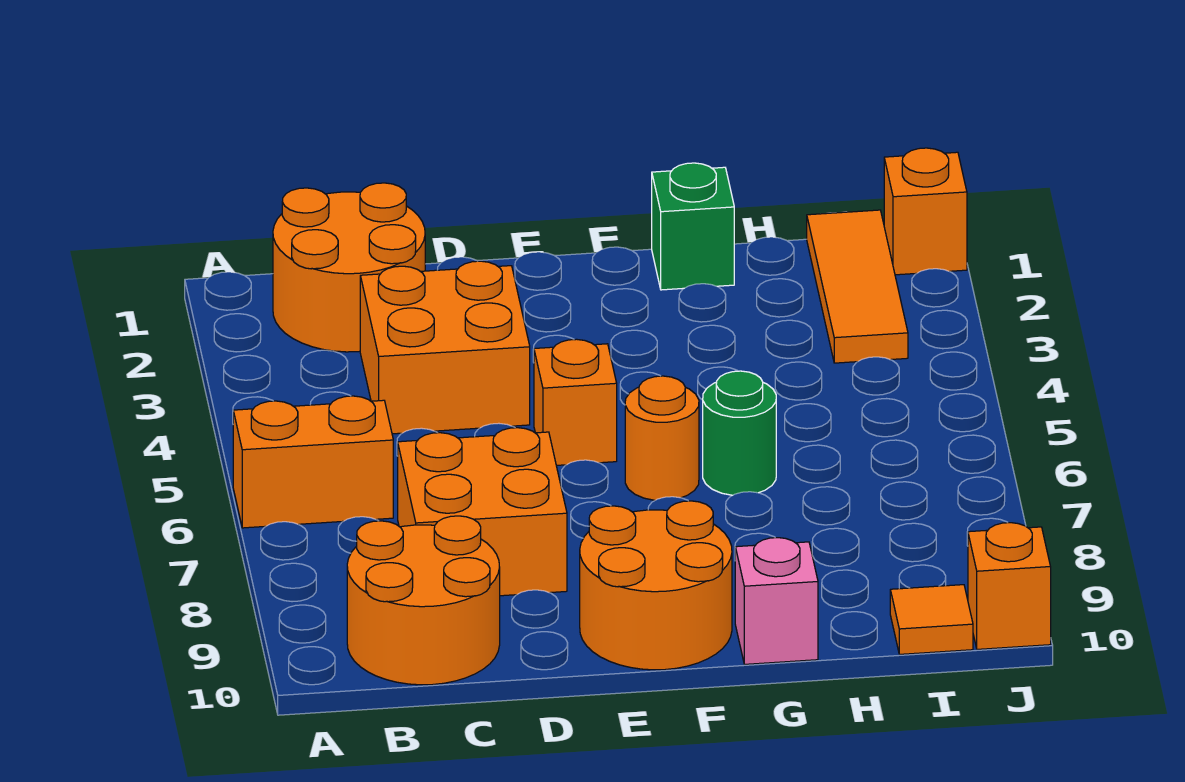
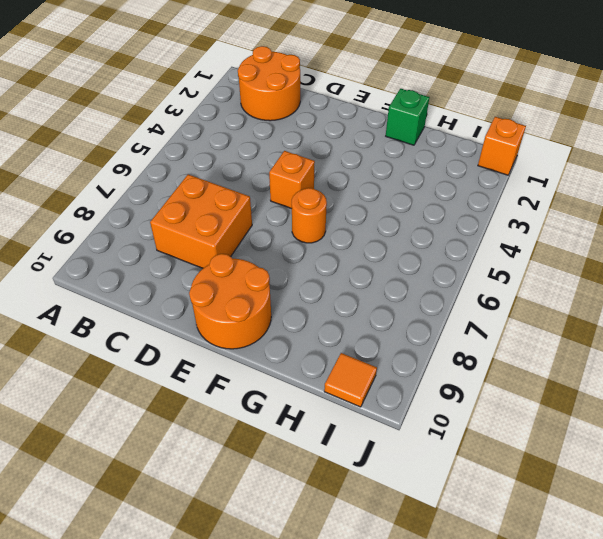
none -> orange 1x2 brick [233,396,393,528]
none -> orange 2x2 round brick [347,516,500,685]
none -> orange 2x2 brick [360,261,530,434]

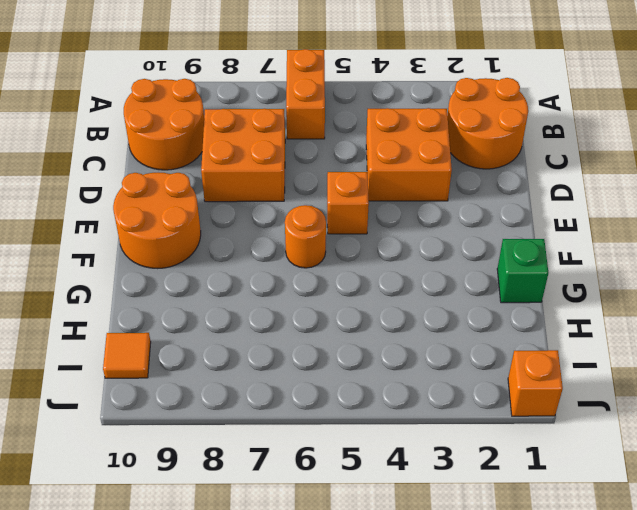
none -> green 1x1 round brick [703,371,776,495]
none -> pink 1x1 brick [735,538,818,664]
none -> orange 1x3 tile [807,210,908,363]

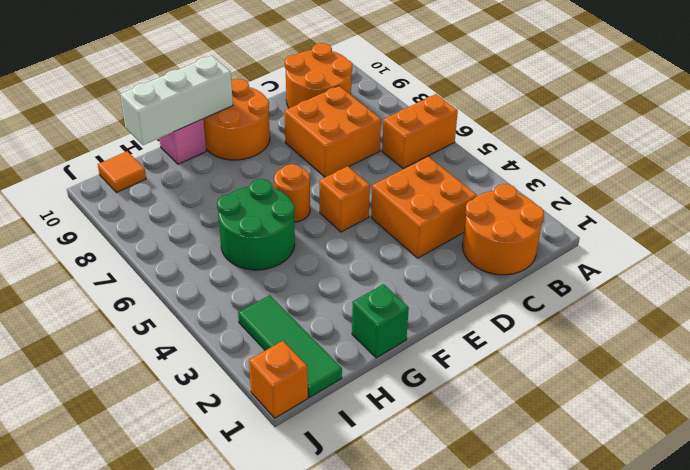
white 1x3 brick [120,56,233,145] -> none
green 2x2 round brick [217,179,295,270] -> green 1x1 round brick [703,371,776,495]
green 1x3 tile [238,295,342,397] -> orange 1x3 tile [807,210,908,363]
none -> orange 1x1 brick [968,523,1051,649]

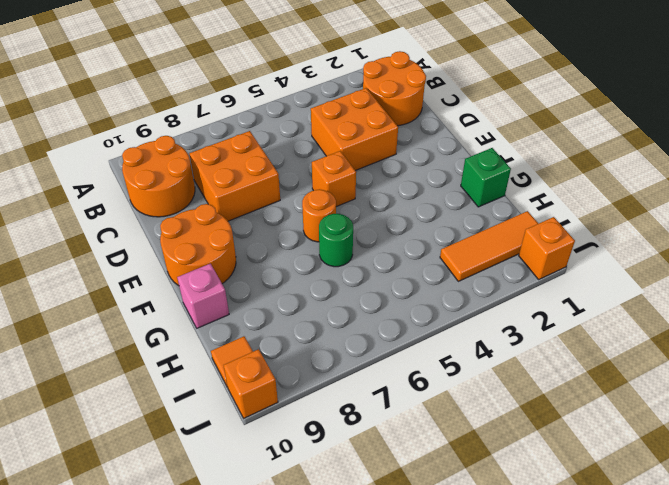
none -> orange 1x2 brick [233,396,393,528]

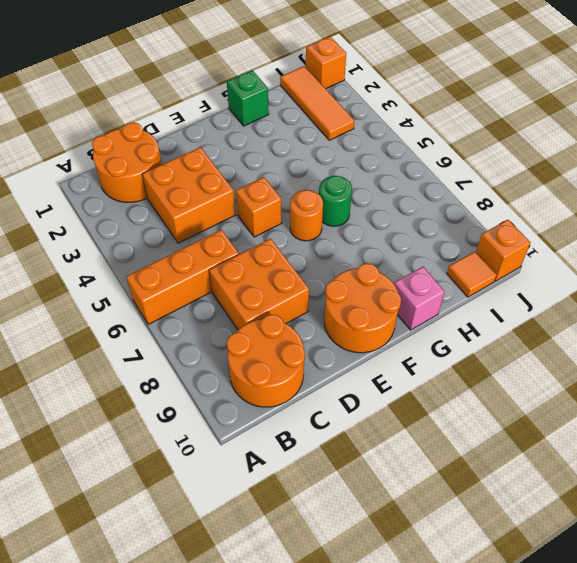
orange 1x3 brick [126,230,239,324] -> orange 1x2 brick [233,396,393,528]

